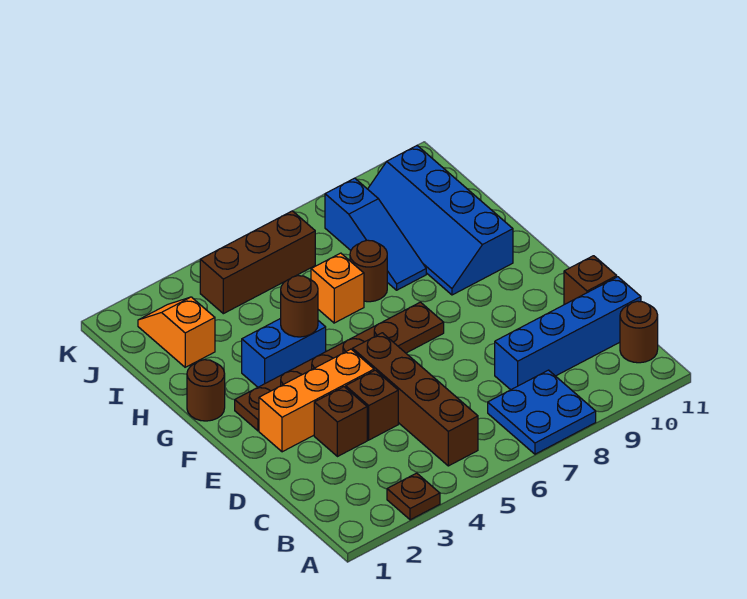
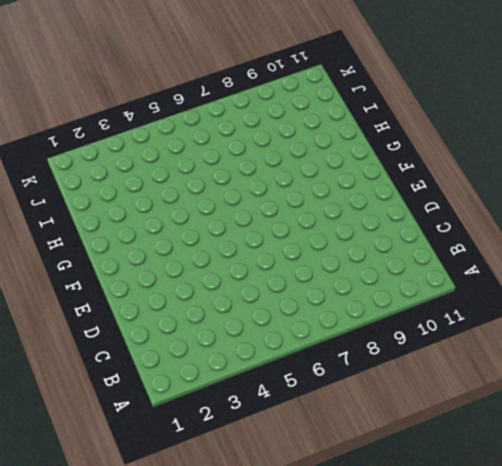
none -> brown 1x1 plate [387,473,440,520]
none -> blue 2x2 plate [488,370,596,454]
none -> brown 1x4 brick [353,333,478,466]

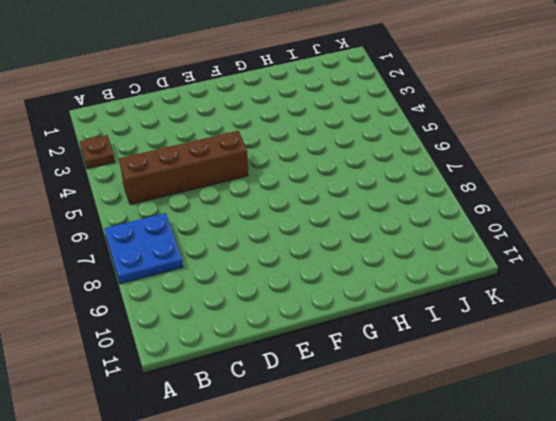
none -> brown 1x1 round brick [620,301,658,363]
none -> blue 1x4 brick [495,277,641,390]
none -> brown 1x1 brick [314,387,367,457]

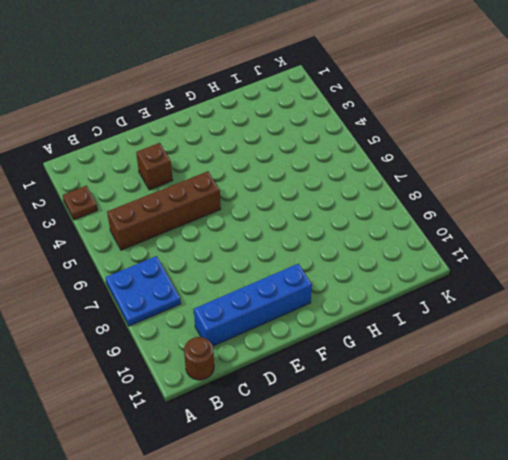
blue 1x4 brick [194,264,312,346] -> blue 1x4 brick turned to [495,277,641,390]
none -> brown 1x1 brick [346,370,398,440]
none -> brown 1x1 brick [564,256,617,305]
none -> orange 1x3 brick [259,349,374,452]

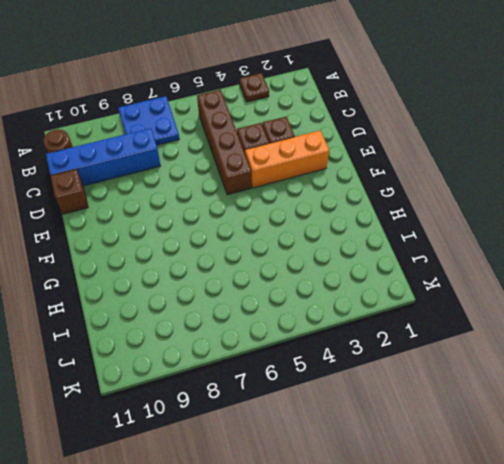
none -> brown 1x6 plate [235,302,444,431]
none -> brown 1x1 round brick [187,360,225,421]
none -> blue 1x2 brick [242,318,326,387]

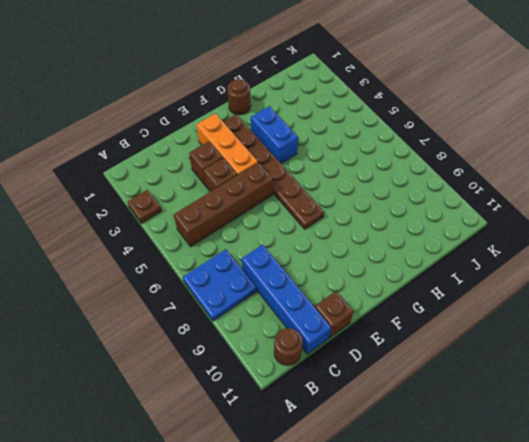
none -> blue 2x4 slope [368,146,513,295]
none -> orange 1x1 brick [311,253,364,323]
none -> brown 1x1 round brick [350,240,387,302]

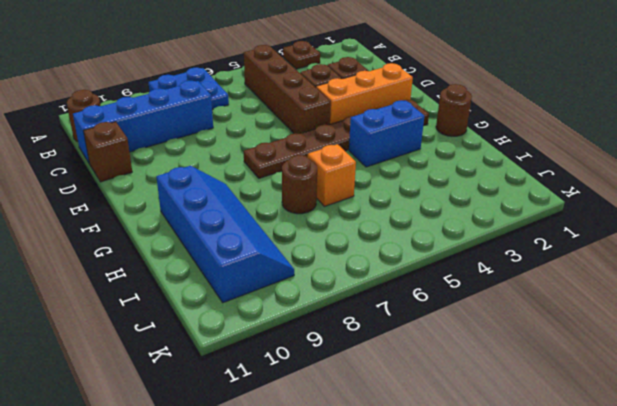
none -> blue 1x3 slope [325,178,426,290]
none -> orange 1x2 slope [138,297,215,367]
none -> brown 1x3 brick [200,211,315,314]

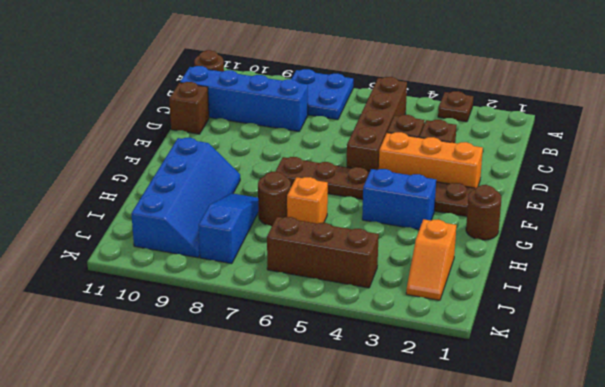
none -> brown 1x1 round brick [281,276,318,337]

